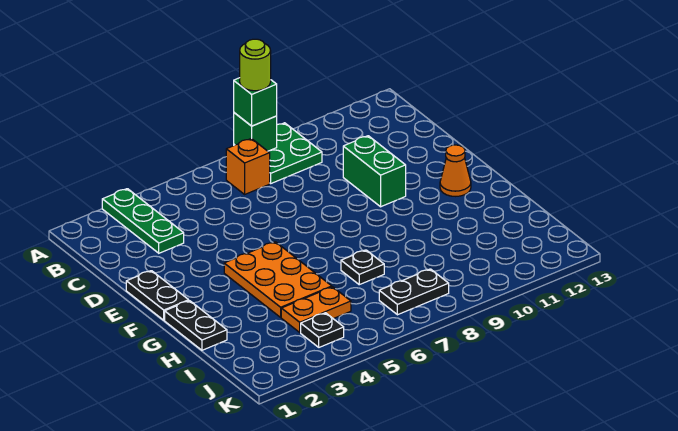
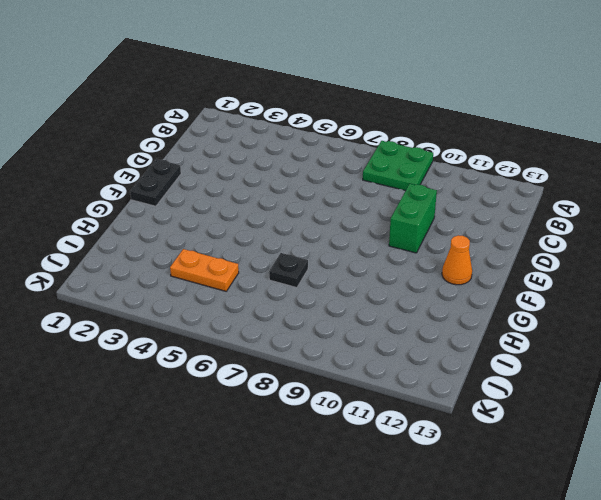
none -> green 1x3 plate [102,189,184,253]
none -> orange 1x1 brick [226,138,270,194]
none -> orange 2x3 plate [224,242,332,317]

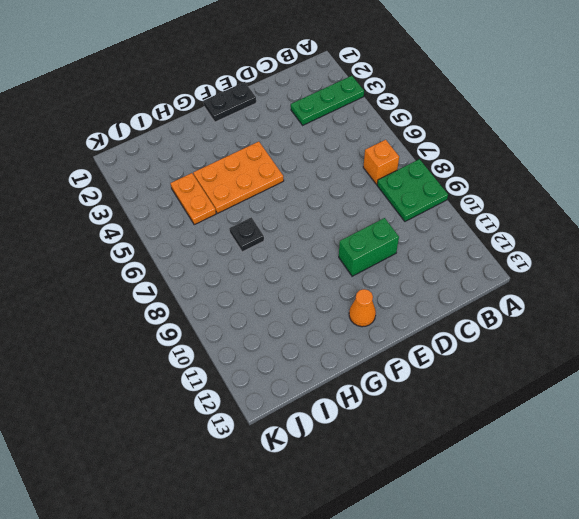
none -> black 1x2 plate [165,301,227,350]
none -> black 1x1 plate [301,313,344,347]
none -> black 1x2 plate [379,269,449,315]

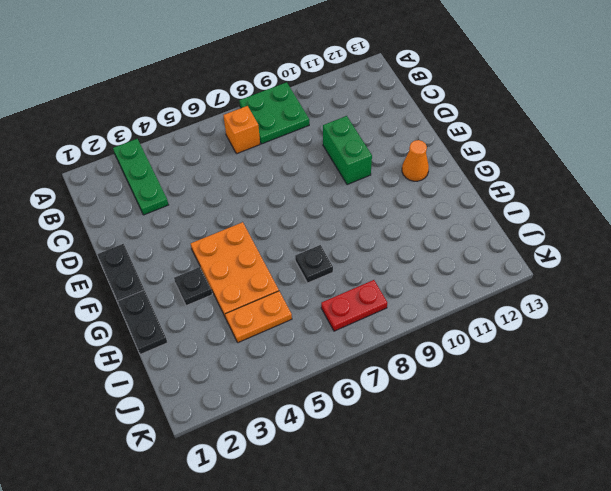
black 1x1 plate [174,267,212,306] -> black 1x1 plate moved to [301,313,344,347]
red 1x2 plate [321,280,387,331] -> black 1x2 plate [379,269,449,315]
none -> green 1x1 brick [234,113,277,151]
none -> green 1x1 brick [234,78,277,126]
none -> lime 1x1 round brick [240,39,271,91]

